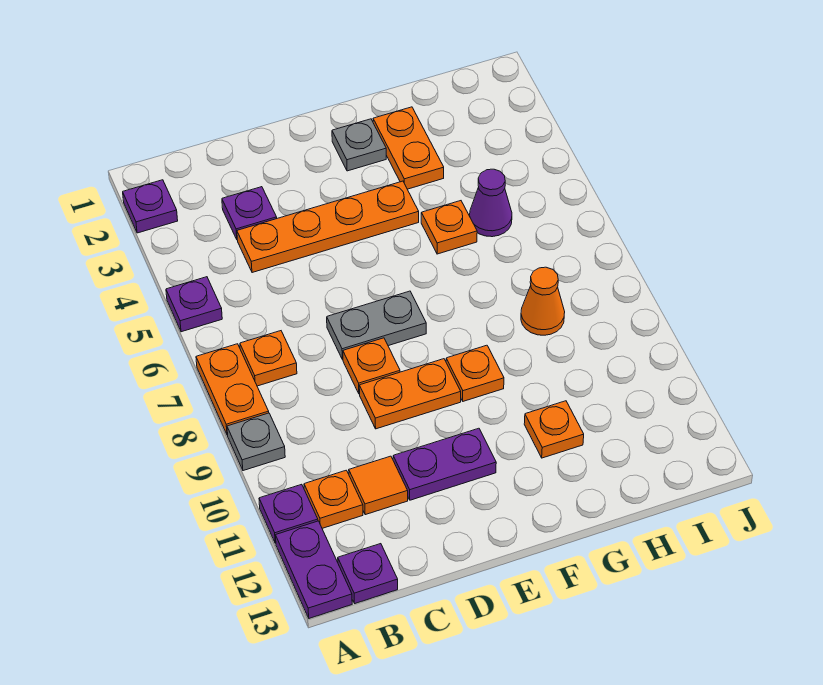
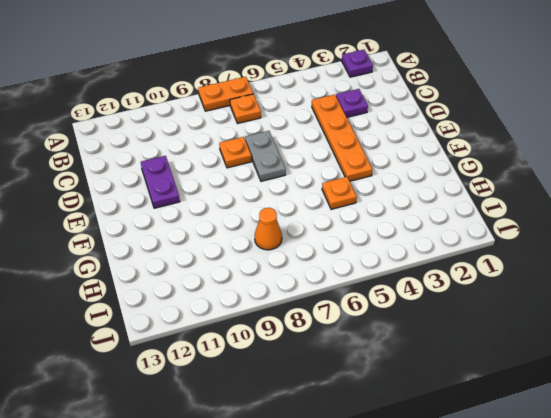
none -> purple 1x1 plate [166,277,222,332]
none -> grey 1x1 plate [227,413,285,471]
none -> purple 1x1 plate [259,484,318,543]

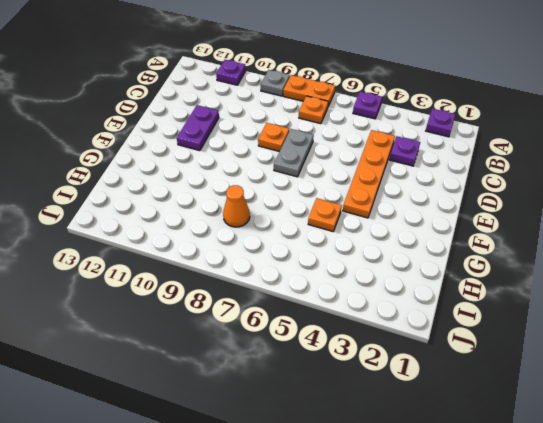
none -> purple 1x2 plate [276,521,352,618]
none -> orange 1x1 plate [304,470,363,528]
none -> purple 1x1 plate [338,544,398,604]

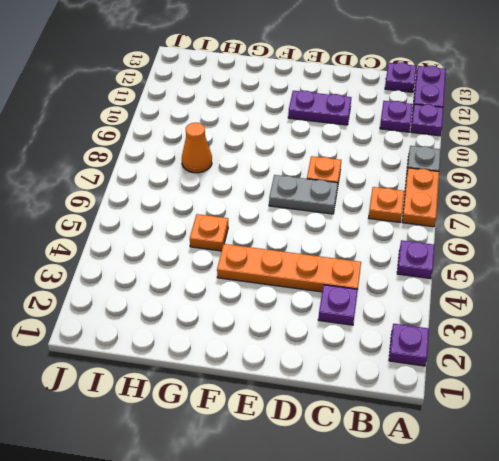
purple 1x1 plate [380,101,413,132] -> orange 1x1 plate [304,470,363,528]
none -> orange 1x1 tile [349,456,408,515]
none -> orange 1x2 plate [359,359,461,429]
none -> grey 1x1 plate [332,119,386,171]

